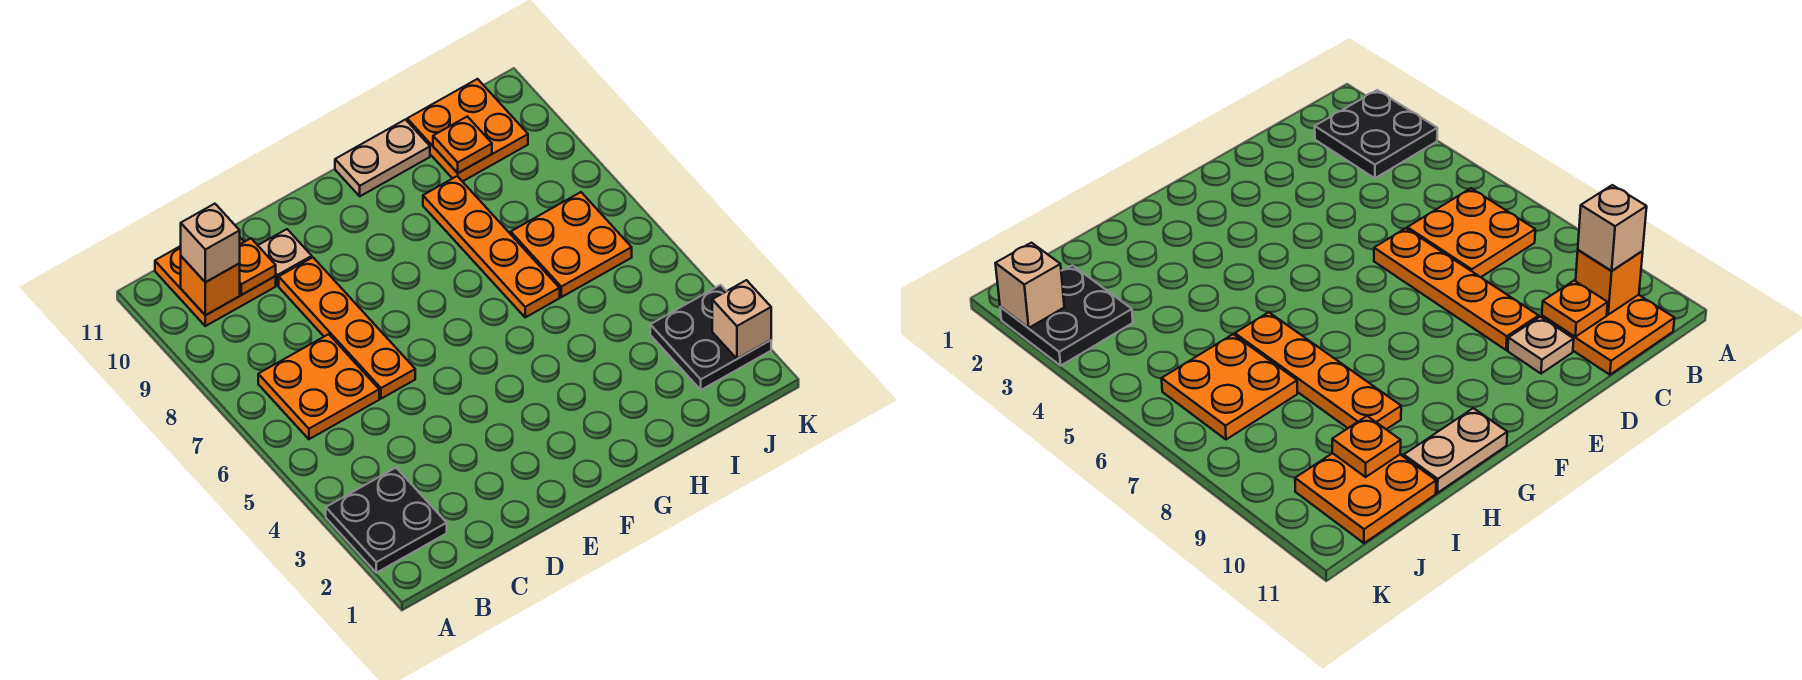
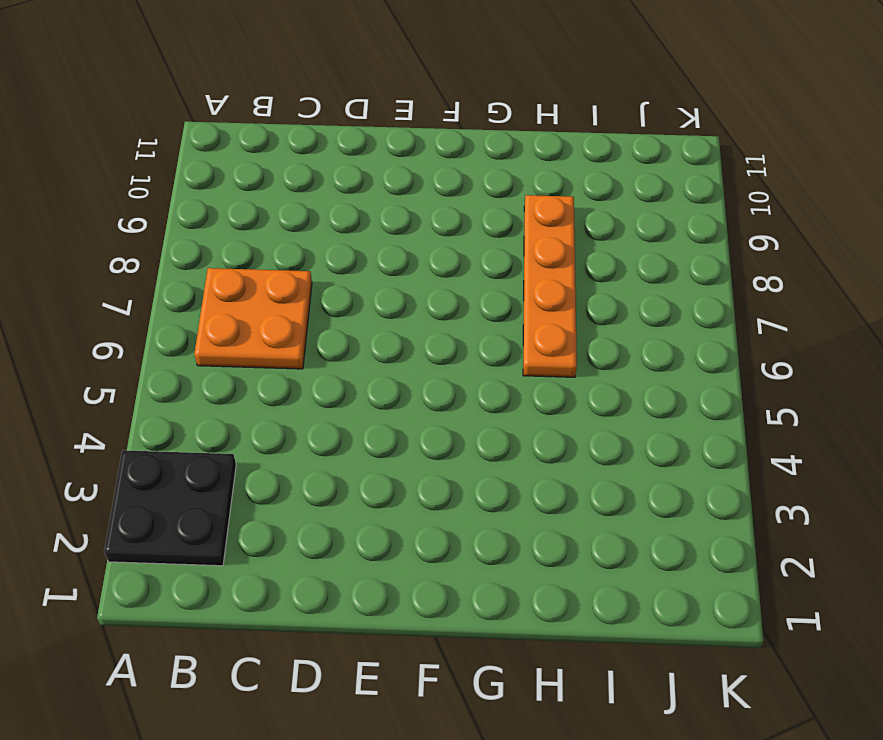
none -> orange 2x2 plate [155,238,276,326]
none -> orange 1x4 plate [279,257,415,399]
none -> tan 1x1 plate [258,229,312,286]

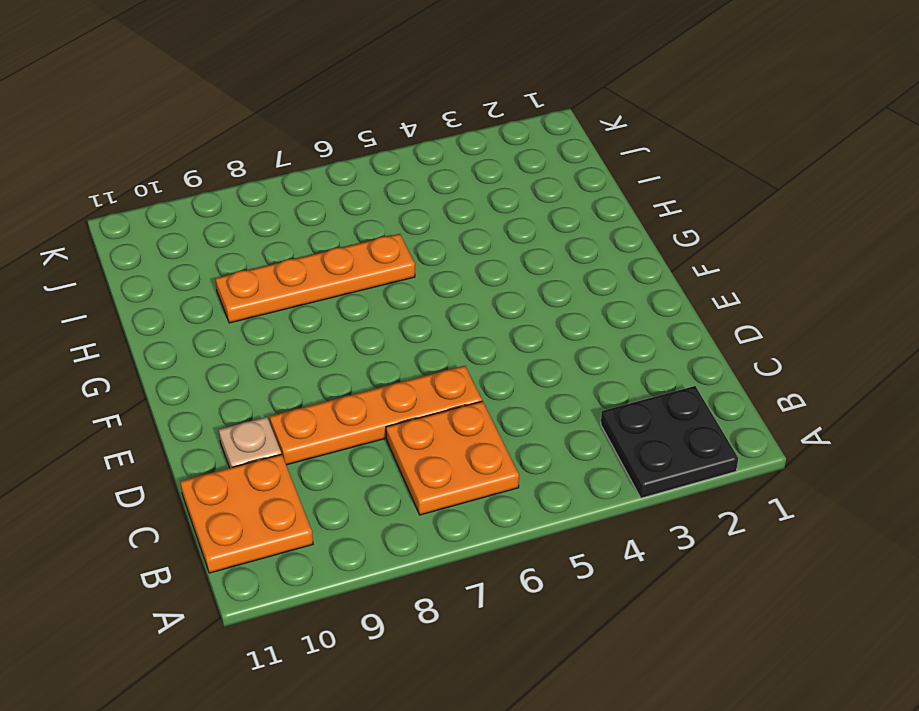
none -> tan 1x2 plate [335,120,430,196]
none -> orange 2x2 plate [511,192,632,297]
none -> orange 2x2 plate [407,79,528,182]

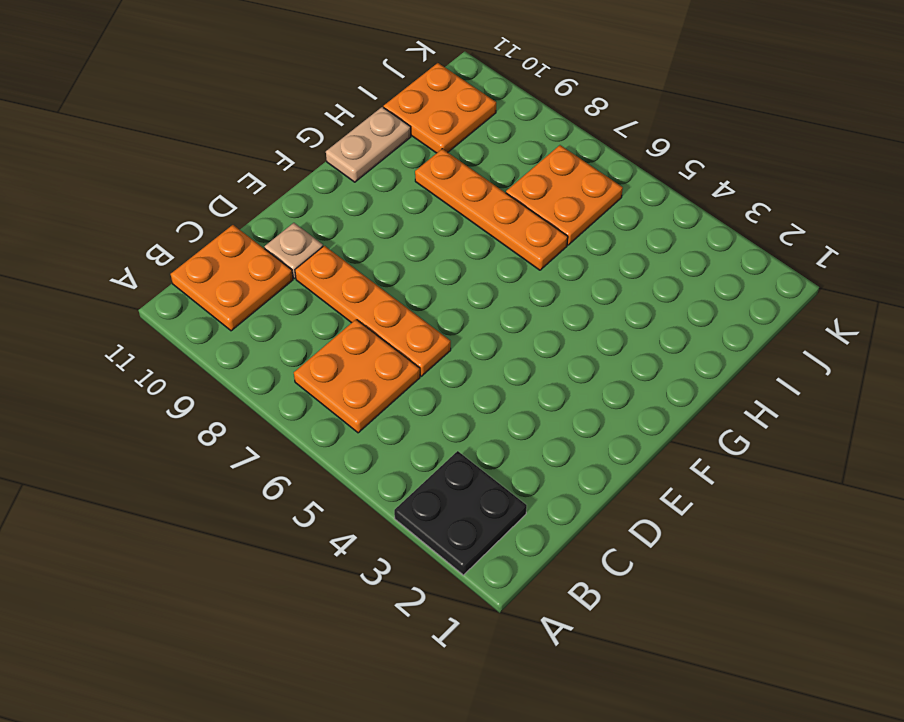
none -> black 2x2 plate [650,285,771,390]
none -> orange 1x1 brick [181,256,240,315]
none -> orange 1x1 plate [239,238,276,295]

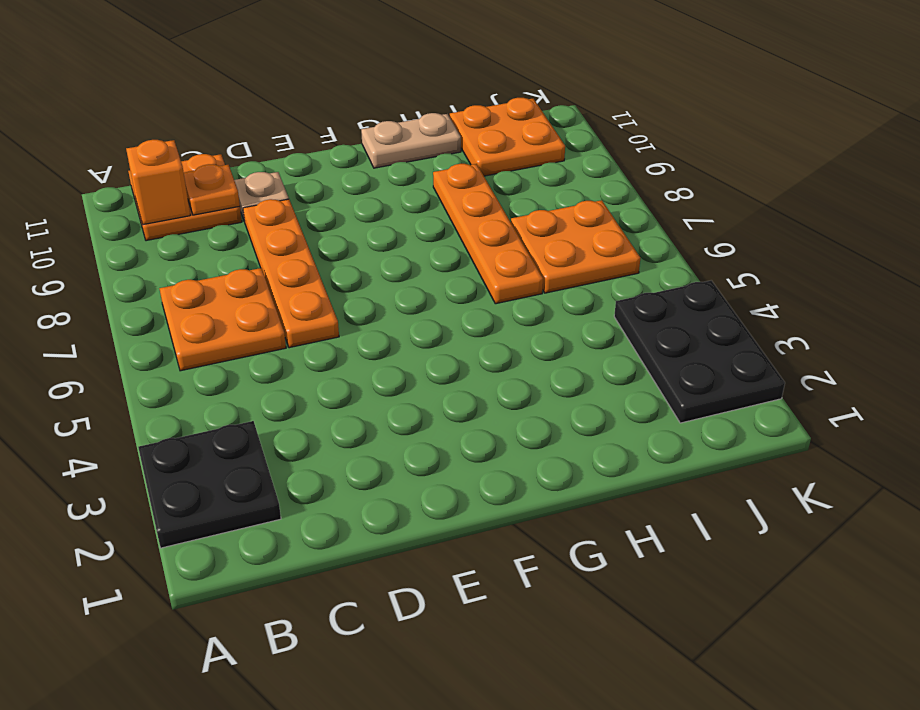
black 2x3 plate [614,280,785,423] -> black 2x2 plate [650,285,771,390]
none -> orange 1x1 plate [433,116,492,173]
none -> tan 1x1 brick [712,280,771,359]
none -> tan 1x1 brick [181,204,240,282]

